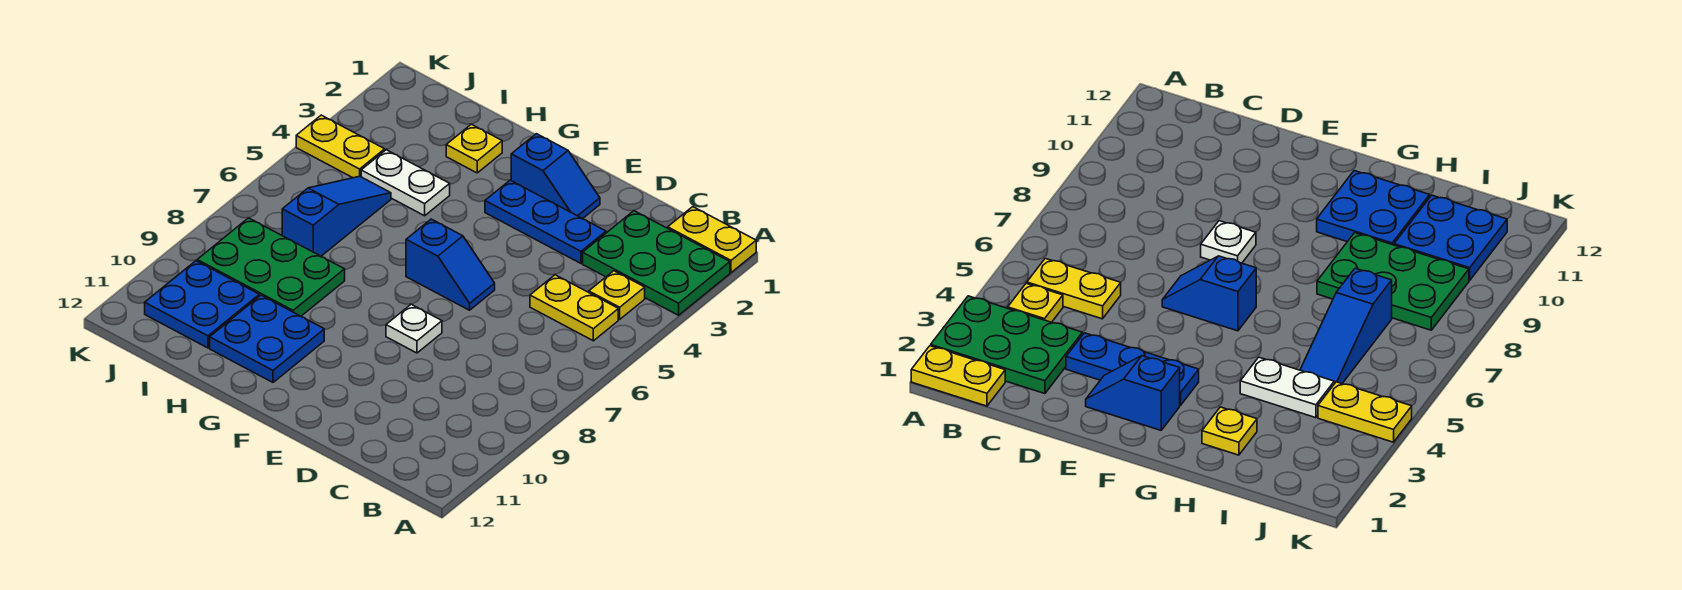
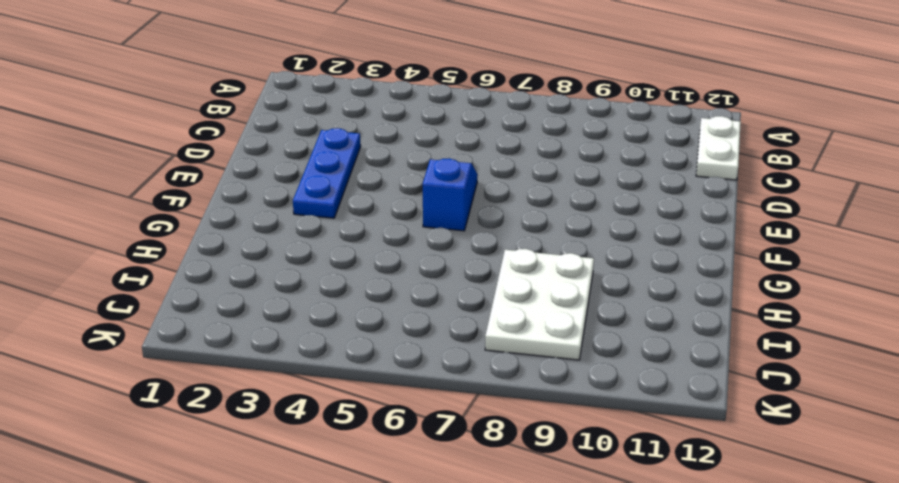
white 1x2 plate [696,116,741,180] -> white 1x2 plate moved to [361,150,450,216]
white 2x3 plate [485,249,594,360] -> green 2x3 plate [197,218,345,316]
none -> yellow 1x2 plate [668,207,756,273]
none -> green 2x3 plate [583,211,730,315]
none -> yellow 1x1 plate [589,271,645,319]

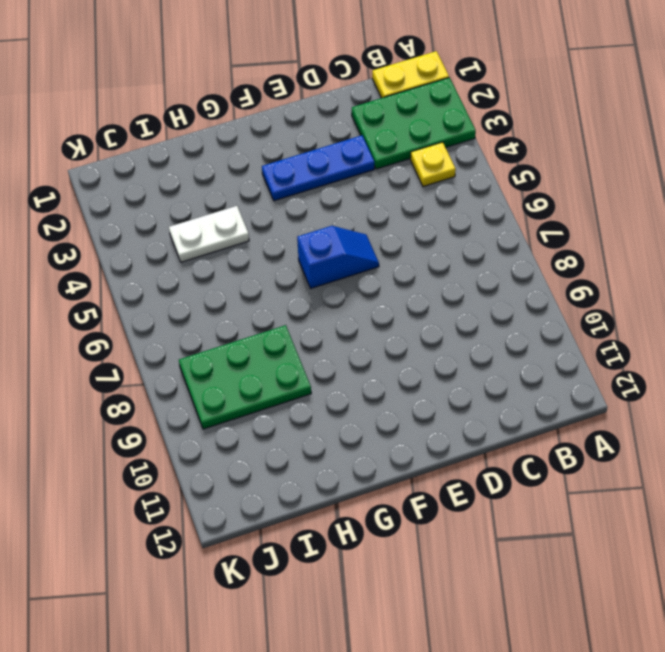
none -> yellow 1x2 plate [530,275,618,341]
none -> blue 1x2 slope [511,134,600,219]
none -> white 1x1 plate [386,304,442,353]

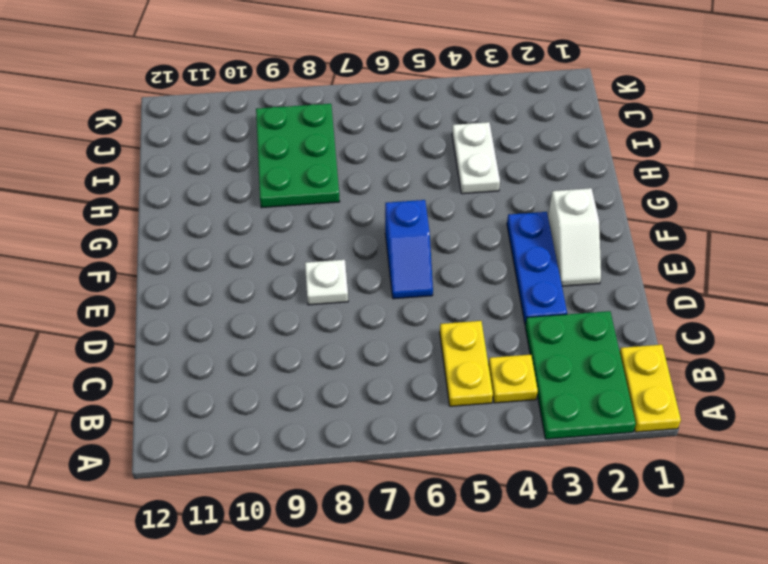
white 1x2 slope [548,188,601,286] -> blue 1x2 slope [511,134,600,219]
none -> blue 2x2 plate [210,295,324,382]
none -> yellow 1x1 plate [446,124,502,173]
none -> blue 1x3 slope [282,176,391,256]

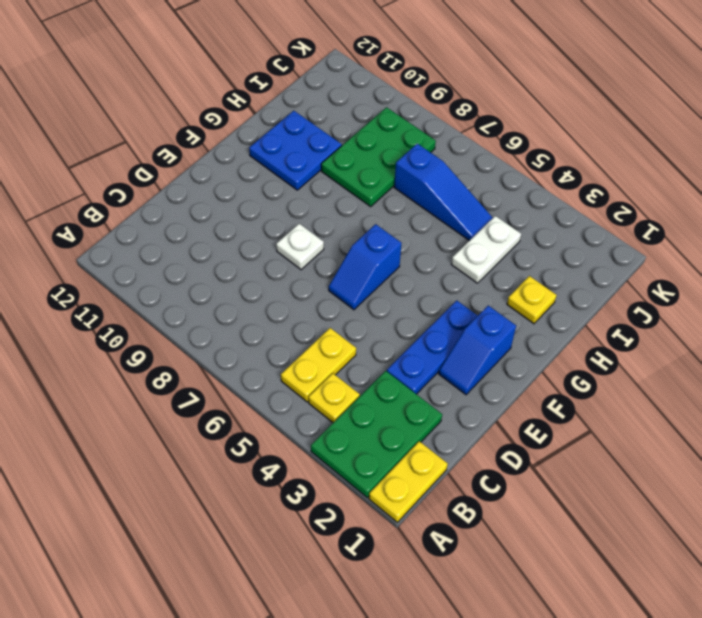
none -> blue 2x2 plate [145,261,259,348]
none -> yellow 1x2 plate [296,115,385,178]

